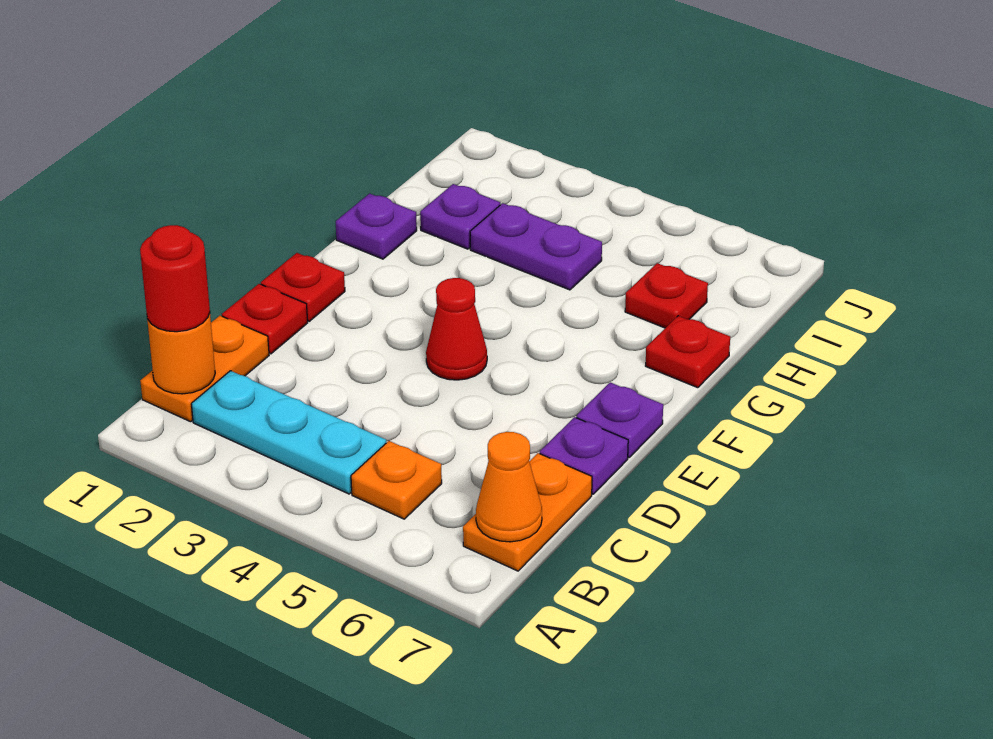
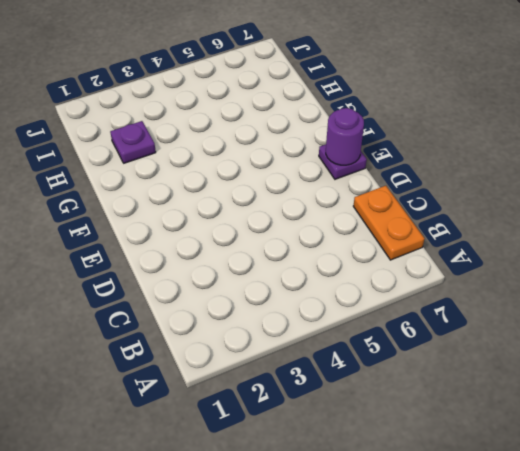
purple 1x1 round brick [326,108,364,165] -> none
none -> orange 1x2 plate [140,316,269,422]
none -> cyan 1x3 plate [191,371,386,494]
none -> orange 1x1 plate [351,441,442,519]

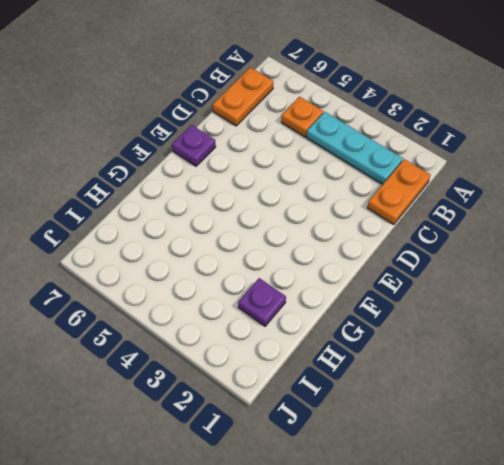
none -> red 1x1 plate [222,284,308,354]
none -> purple 1x1 plate [540,417,628,494]
none -> red 1x1 plate [261,253,345,321]

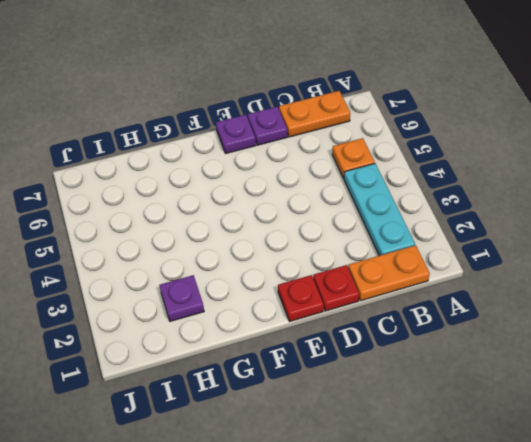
none -> red 1x1 cone [426,278,487,380]
none -> purple 1x1 plate [336,193,417,259]
none -> red 1x1 plate [646,316,730,388]

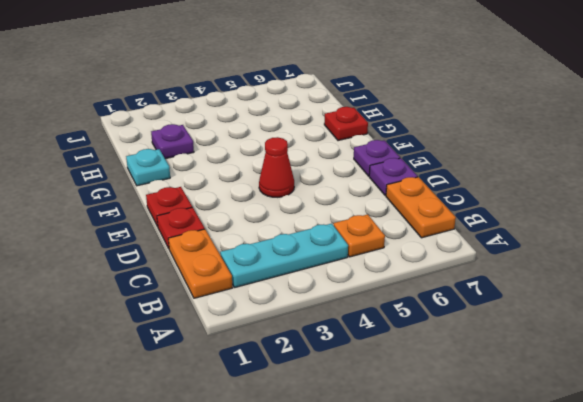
cyan 1x1 plate [126,149,170,186] -> purple 1x1 plate [336,193,417,259]
none -> purple 1x2 plate [470,203,602,290]
none -> red 1x1 plate [625,263,708,328]
none -> orange 1x1 round brick [147,313,215,394]

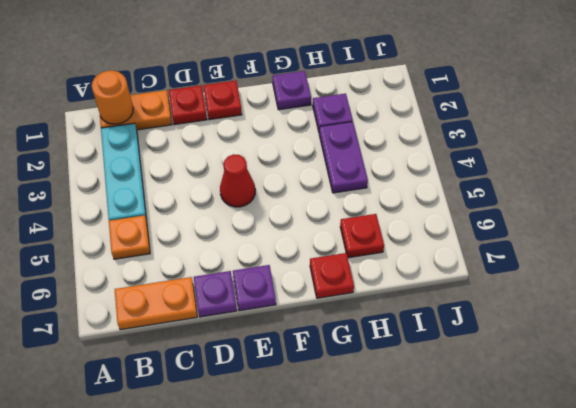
none -> orange 1x1 cone [476,432,542,542]
none -> red 1x1 round brick [140,225,210,332]

